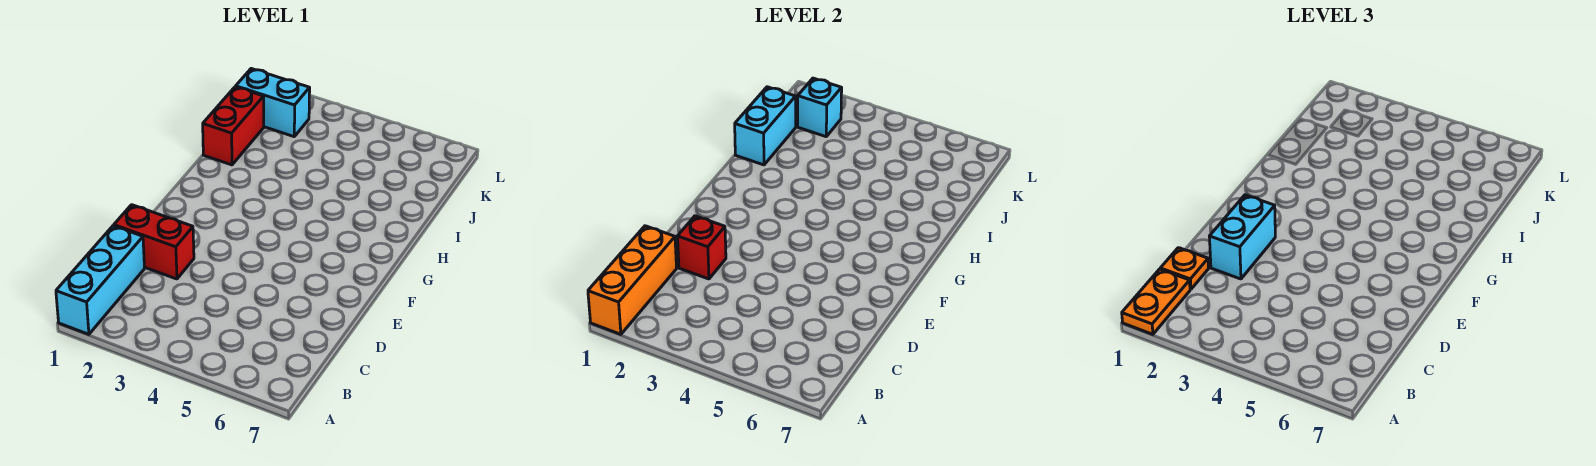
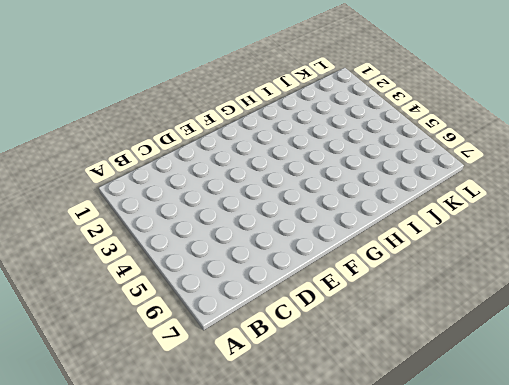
none -> cyan 1x3 brick [56,226,145,334]
none -> red 1x2 brick [114,205,194,279]

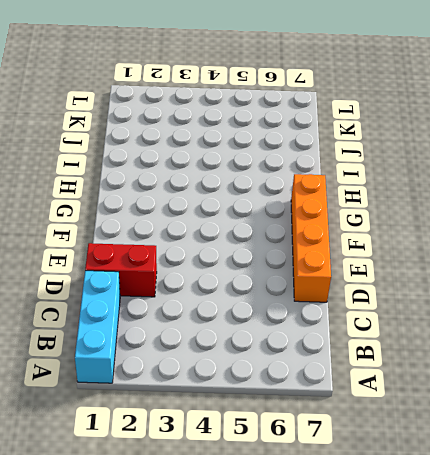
orange 1x4 brick [291,174,331,302] -> none
none -> red 1x2 brick [203,87,264,165]
none -> cyan 1x2 brick [236,69,310,137]

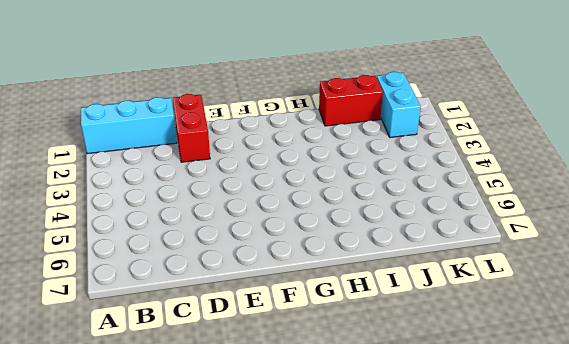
none -> orange 1x3 brick [588,226,677,334]
none -> red 1x1 brick [677,216,726,279]

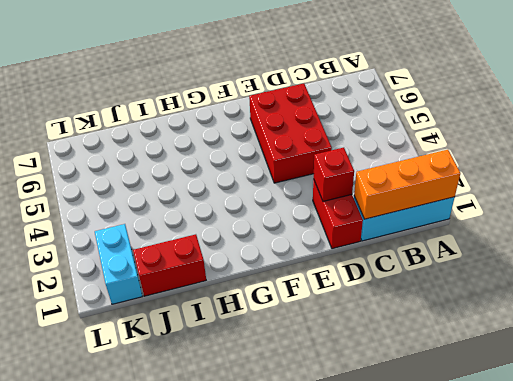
red 2x3 brick [249,84,332,183] -> none
none -> cyan 1x2 brick [735,87,796,165]
none -> cyan 1x1 brick [798,78,842,137]

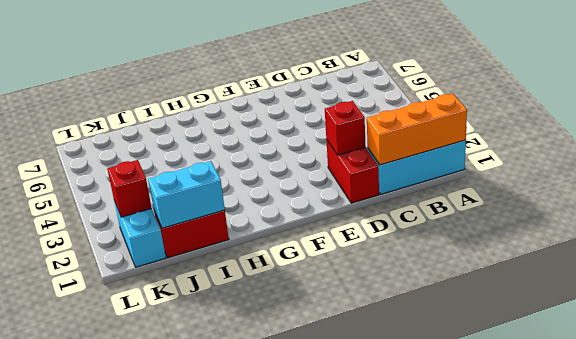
red 1x1 brick [107,160,152,217] -> cyan 1x1 brick [798,78,842,137]
none -> orange 1x2 plate [1122,269,1190,334]
none -> orange 1x1 plate [1160,248,1209,289]

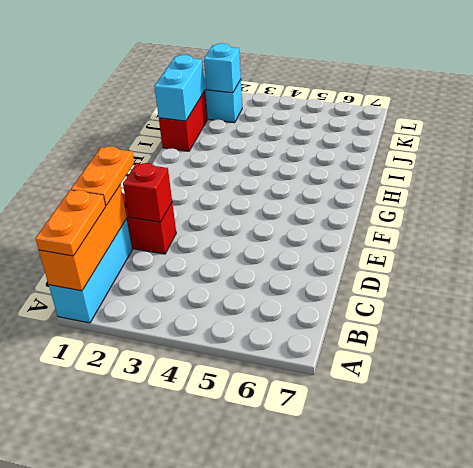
orange 1x2 plate [71,147,134,206] -> orange 1x1 plate [1160,248,1209,289]
none -> cyan 1x2 brick [1209,195,1275,279]

